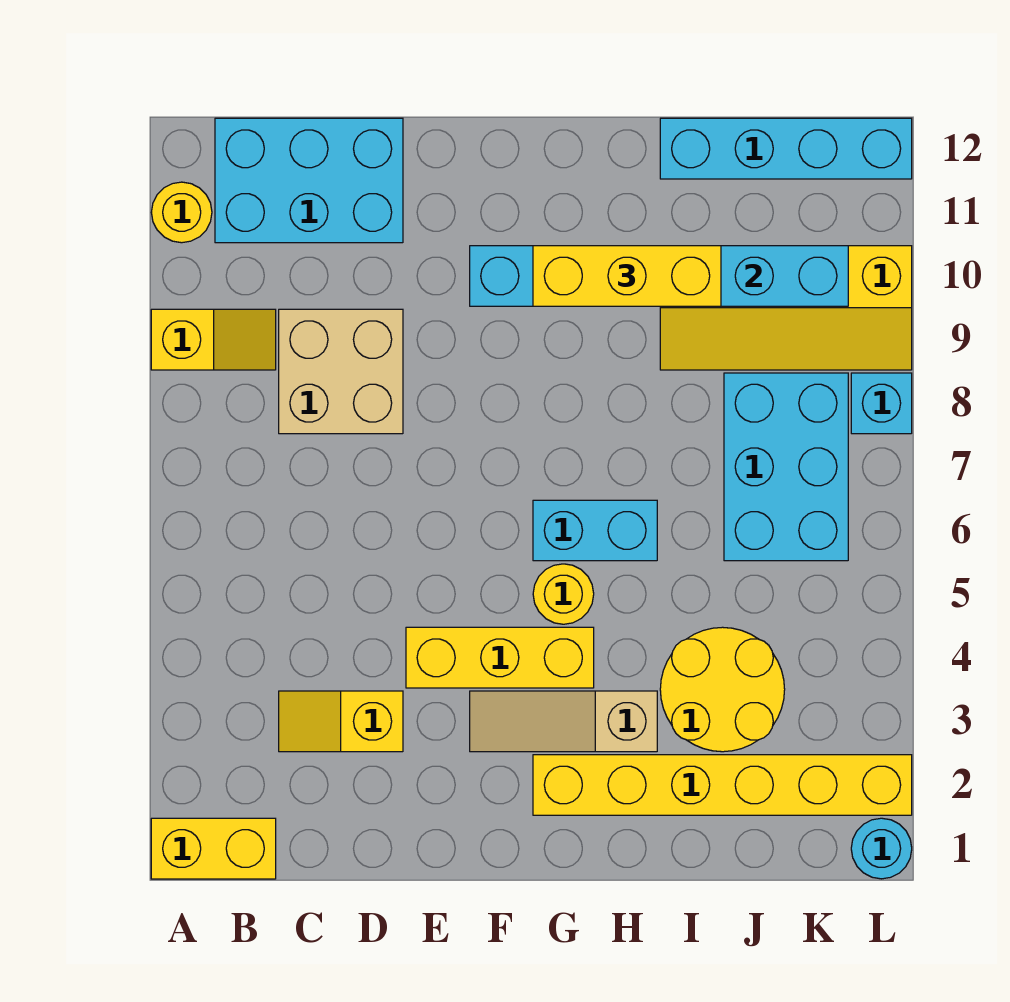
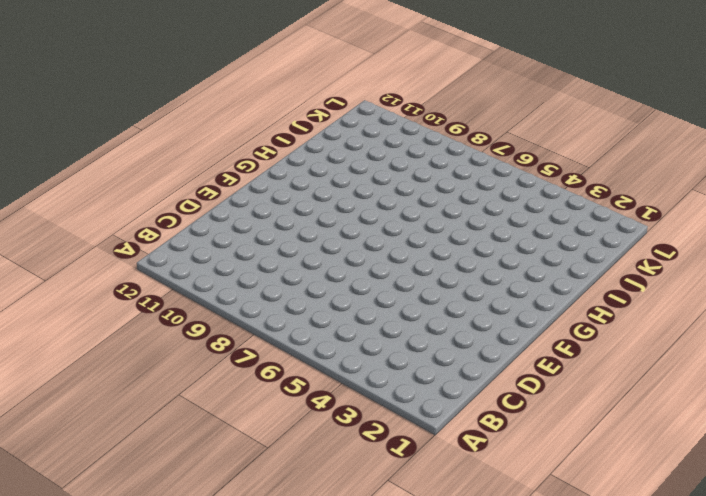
none -> yellow 1x2 brick [151,818,276,879]
none -> yellow 1x2 slope [151,309,276,370]
none -> yellow 1x1 round brick [151,182,212,243]

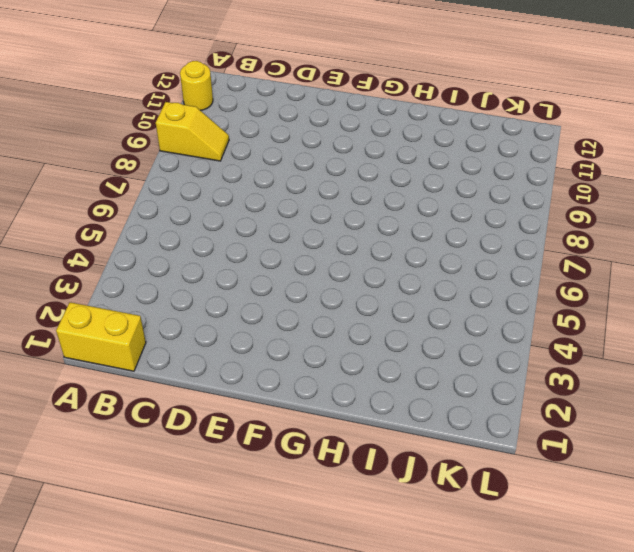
none -> cyan 2x3 brick [215,118,403,243]
none -> yellow 1x2 slope [279,691,403,752]
none -> tan 2x2 brick [279,309,403,434]

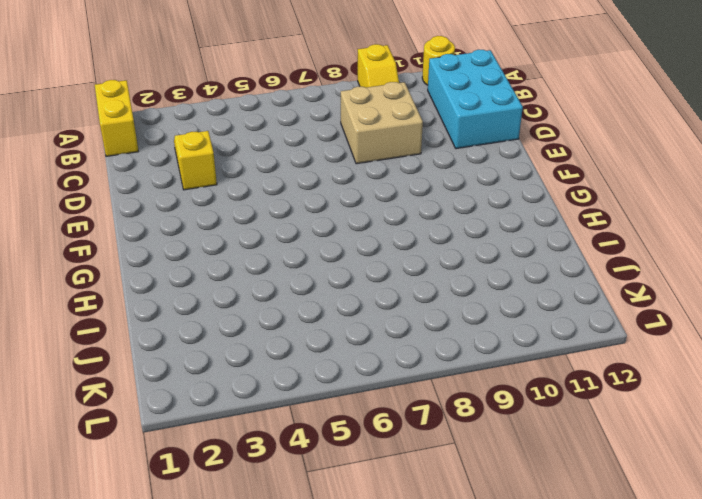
none -> yellow 1x3 brick [406,627,594,688]
none -> tan 1x3 slope [470,691,657,752]
none -> yellow 1x6 brick [533,755,912,815]

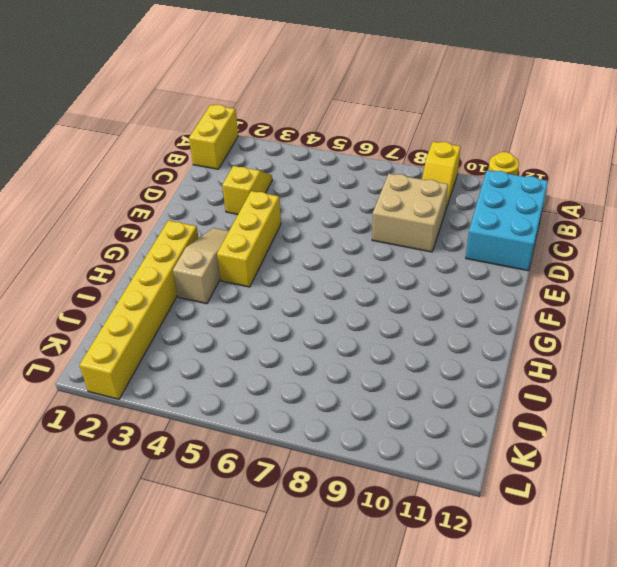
none -> yellow 1x1 round brick [533,564,594,624]
none -> cyan 1x2 brick [533,500,657,561]
none -> yellow 2x2 round brick [660,627,785,752]

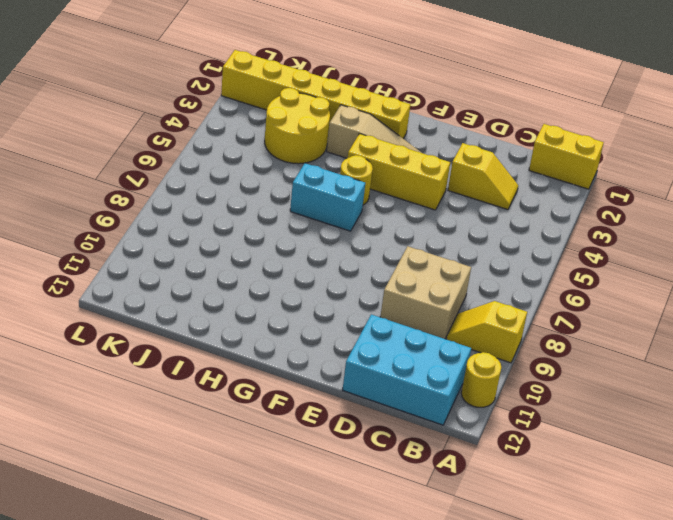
none -> yellow 2x4 slope [660,246,912,370]
none -> cyan 1x4 brick [660,118,912,179]
none -> cyan 2x3 brick [724,373,848,561]

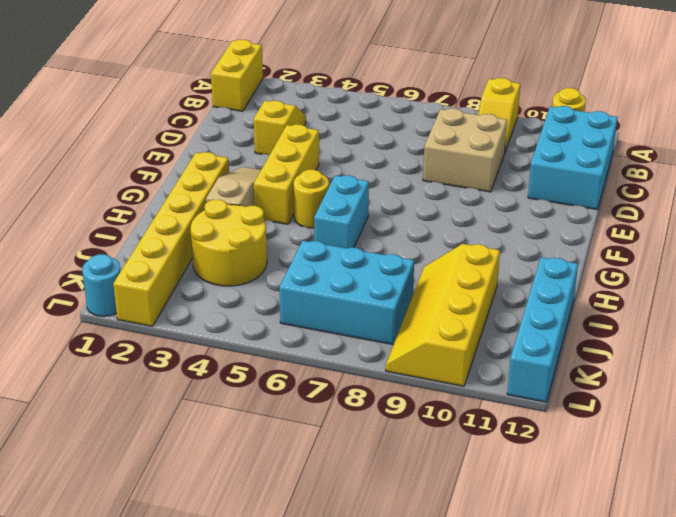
none -> cyan 1x1 brick [851,373,912,434]
none -> cyan 1x6 brick [470,246,848,306]
none -> yellow 1x3 brick [533,246,721,306]

